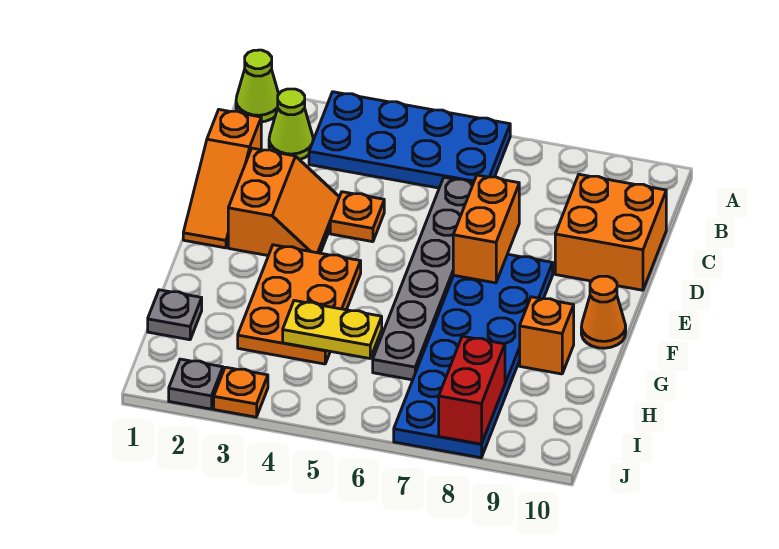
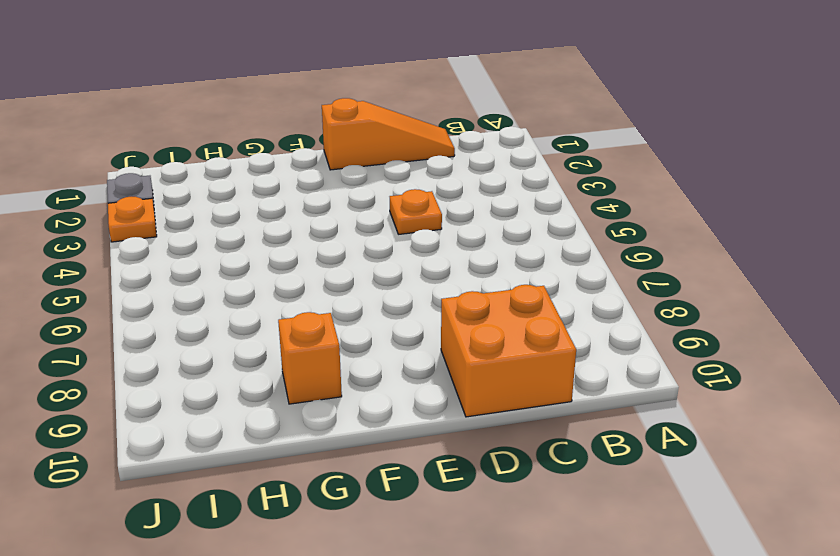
orange 1x3 slope [322,98,455,170] -> orange 1x3 slope turned to [183,110,261,248]
none -> lime 1x1 cone [236,50,279,122]
none -> blue 2x4 plate [309,92,510,188]
none -> lime 1x1 cone [269,89,313,160]

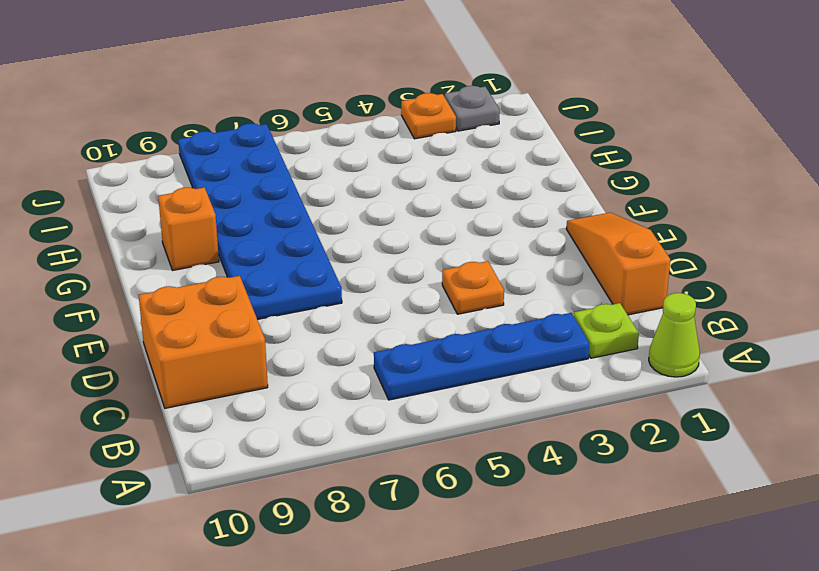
lime 1x1 plate [574,303,639,358] -> lime 1x1 cone [269,89,313,160]
blue 1x4 plate [374,313,590,400] -> blue 2x4 plate [309,92,510,188]
none -> grey 1x6 plate [373,177,473,380]
none -> orange 2x2 slope [228,148,339,256]
none -> orange 2x3 plate [238,245,361,364]

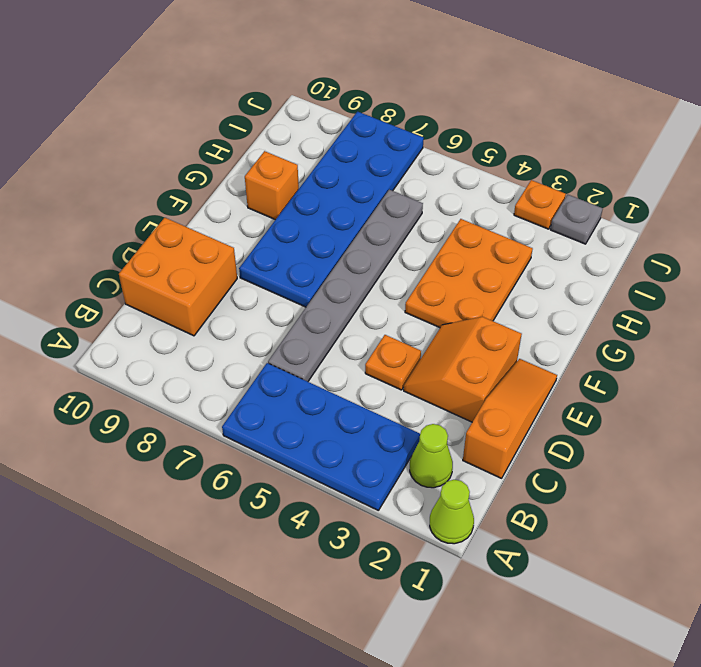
none -> orange 1x1 cone [581,276,626,348]
none -> grey 1x1 plate [148,290,202,340]
none -> orange 1x2 brick [453,175,519,283]

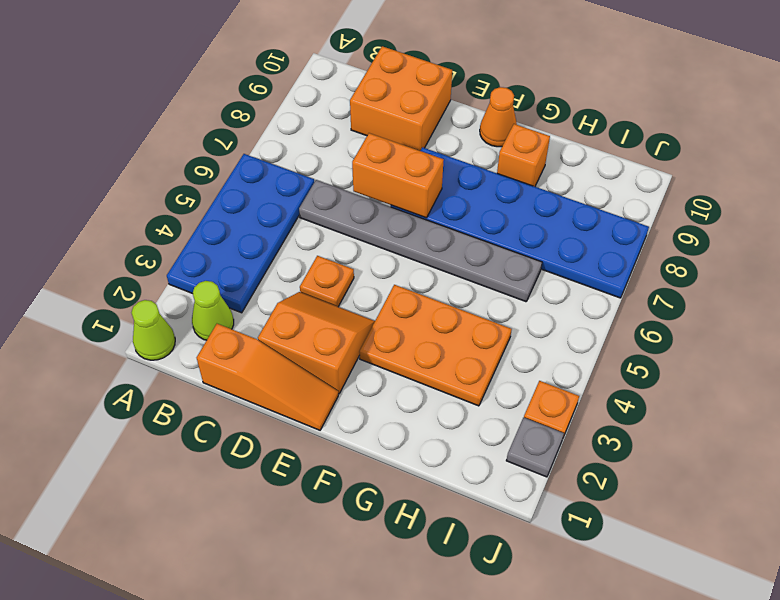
none -> grey 1x1 plate [148,290,202,340]
none -> yellow 1x2 plate [283,301,382,358]
none -> red 1x2 brick [439,336,505,444]

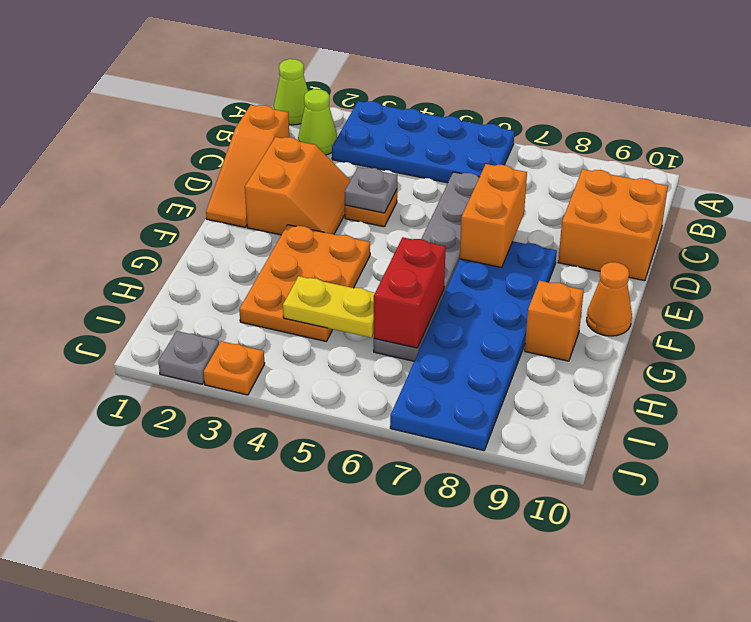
grey 1x1 plate [344,167,397,213] -> grey 1x1 plate moved to [148,290,202,340]
red 1x2 brick [374,237,446,348] -> red 1x2 brick moved to [439,336,505,444]

